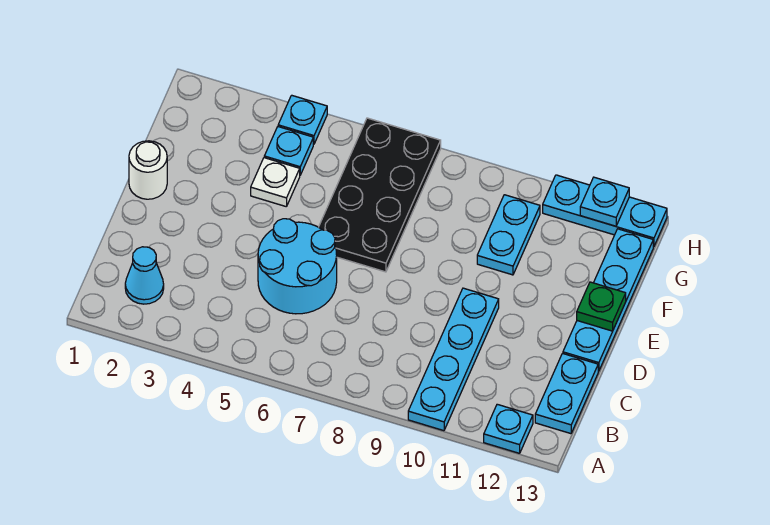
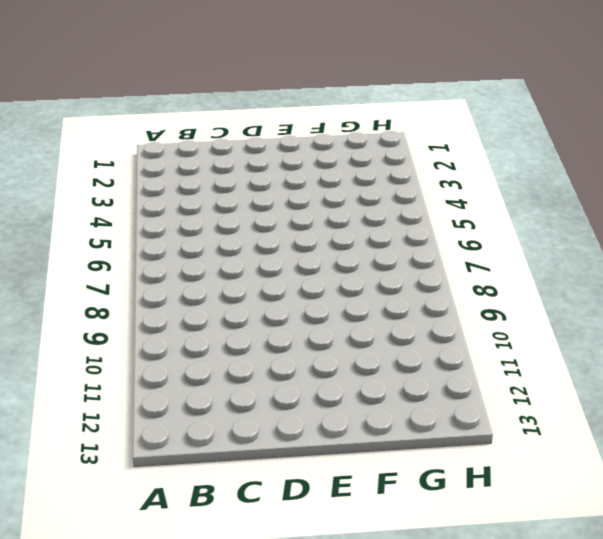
none -> cyan 1x4 plate [408,288,499,431]
none -> cyan 1x1 plate [484,404,533,453]
none -> cyan 1x1 cone [125,247,164,304]

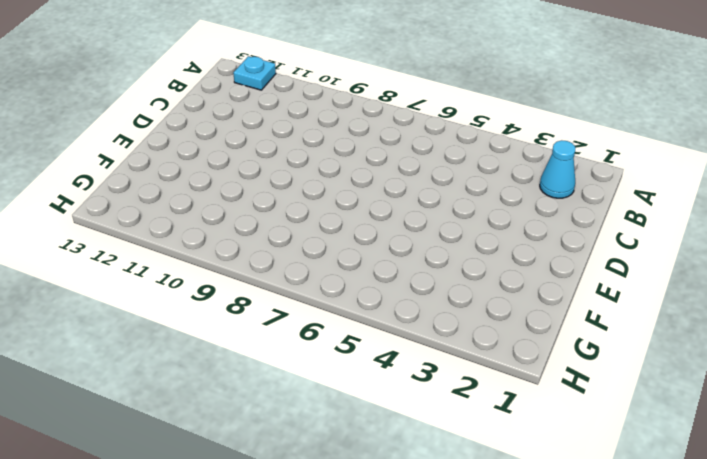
none -> cyan 1x4 plate [408,288,499,431]
none -> cyan 1x2 plate [535,353,598,434]
none -> cyan 2x2 round brick [258,219,337,314]

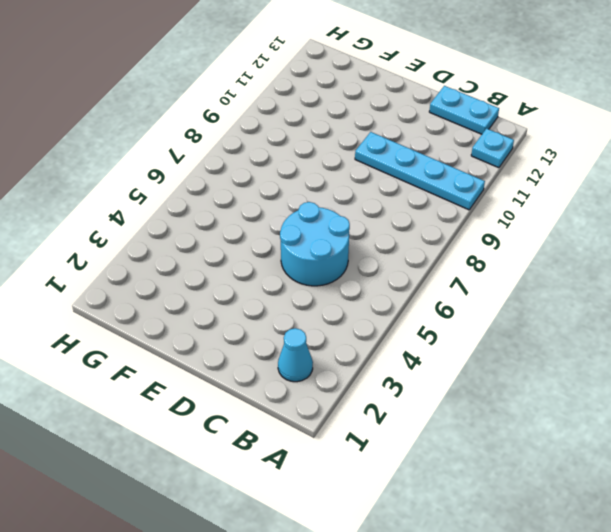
none -> cyan 1x4 plate [563,229,653,371]
none -> white 1x1 round brick [129,141,167,199]
none -> black 2x4 plate [319,118,441,272]

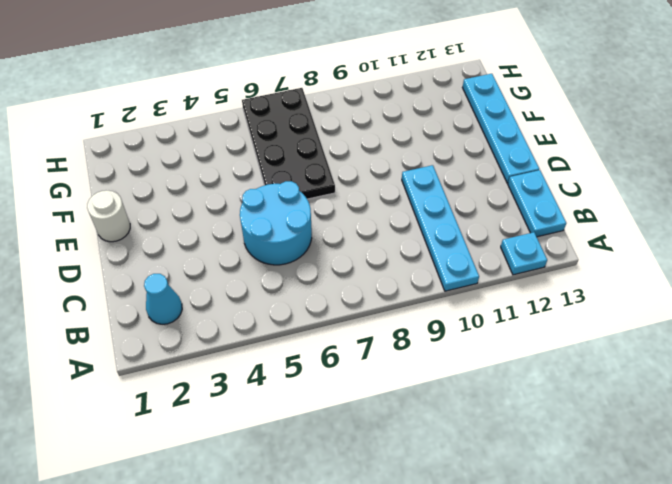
none -> white 1x1 plate [251,158,300,207]
none -> cyan 1x2 plate [477,195,540,275]
none -> cyan 1x1 plate [264,127,313,175]

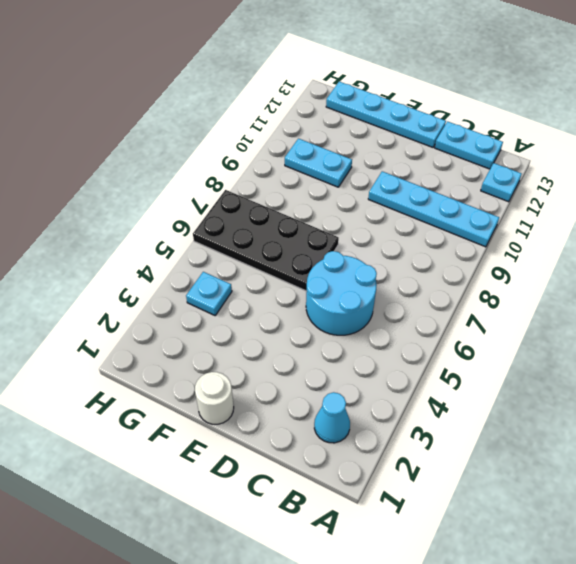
none -> white 1x1 plate [251,158,300,207]
none -> cyan 1x1 plate [278,95,327,144]
none -> cyan 1x3 plate [543,175,667,247]

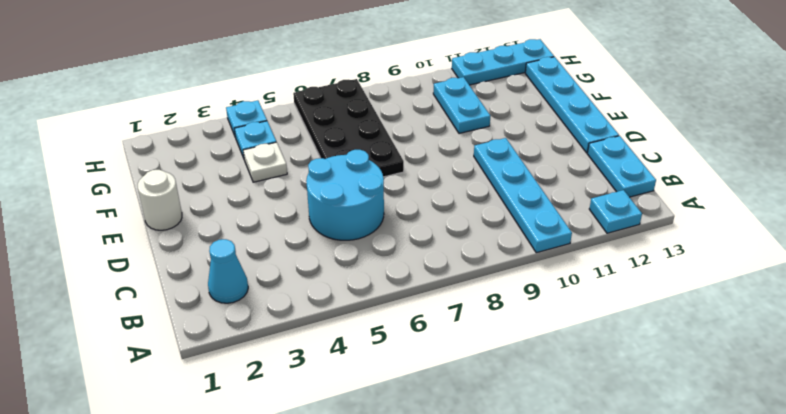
none -> green 1x1 plate [577,282,626,331]
none -> cyan 1x1 plate [580,177,629,226]

